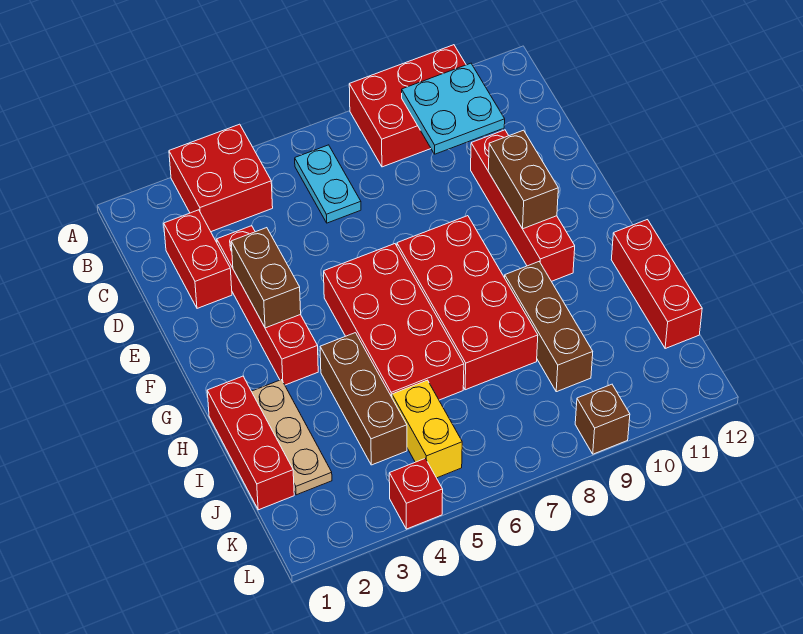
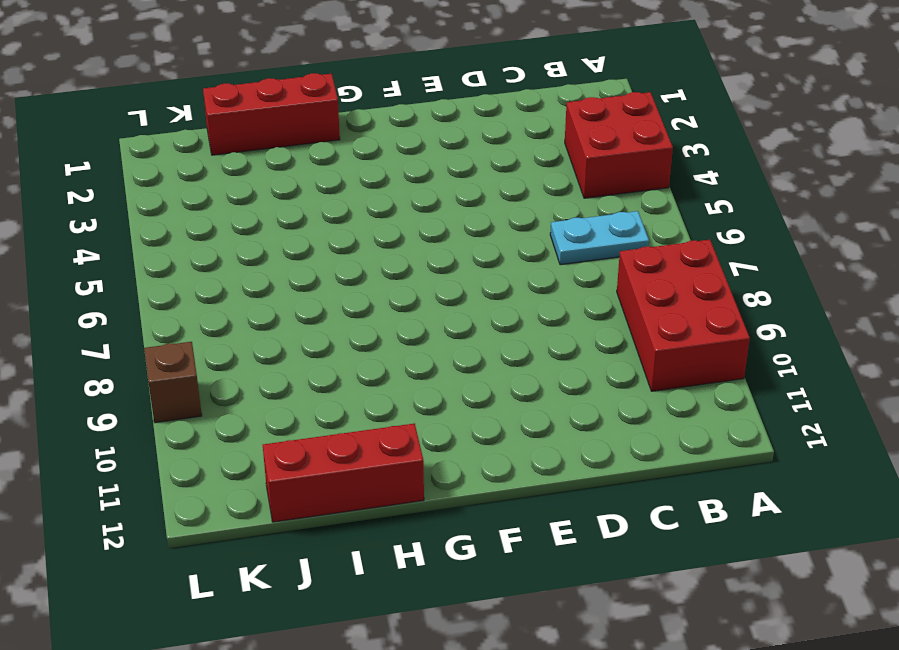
none -> red 1x2 brick [164,210,232,308]
none -> red 1x4 brick [217,226,318,385]
none -> red 1x4 brick [471,130,575,281]

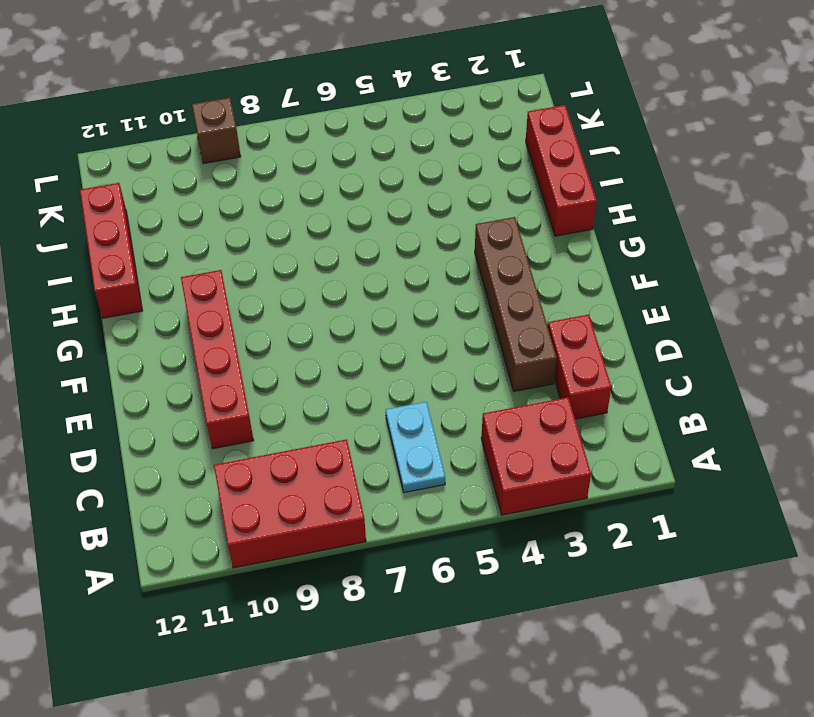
brown 1x4 brick [475,217,557,391] -> red 1x4 brick [217,226,318,385]
none -> red 2x4 brick [324,244,464,400]
none -> red 2x4 brick [397,216,538,390]
none -> tan 1x3 plate [252,380,332,495]

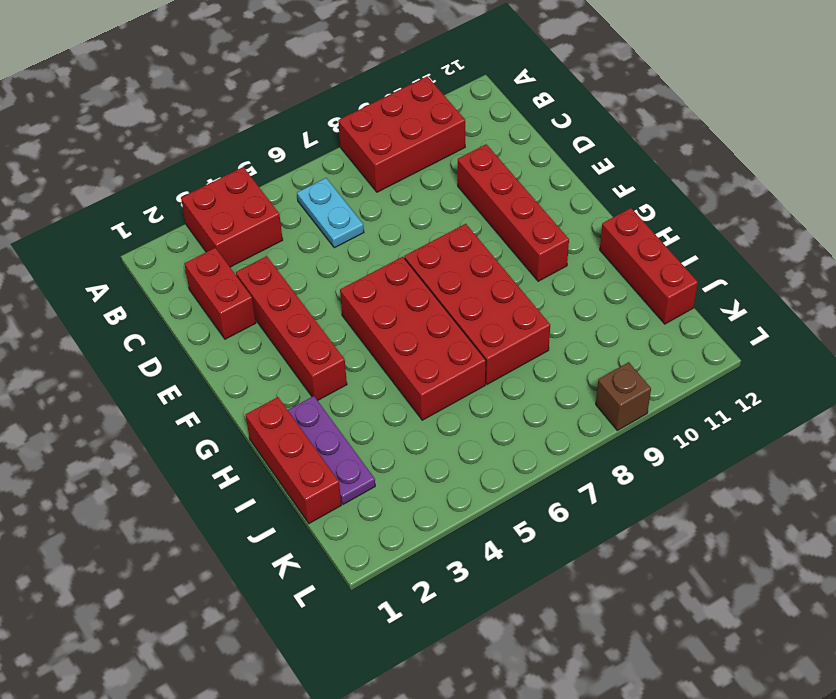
purple 1x3 plate [288,396,375,504] -> tan 1x3 plate [252,380,332,495]
none -> brown 1x3 brick [320,333,407,465]
none -> brown 1x3 brick [505,262,593,392]
none -> yellow 1x2 brick [392,380,462,478]

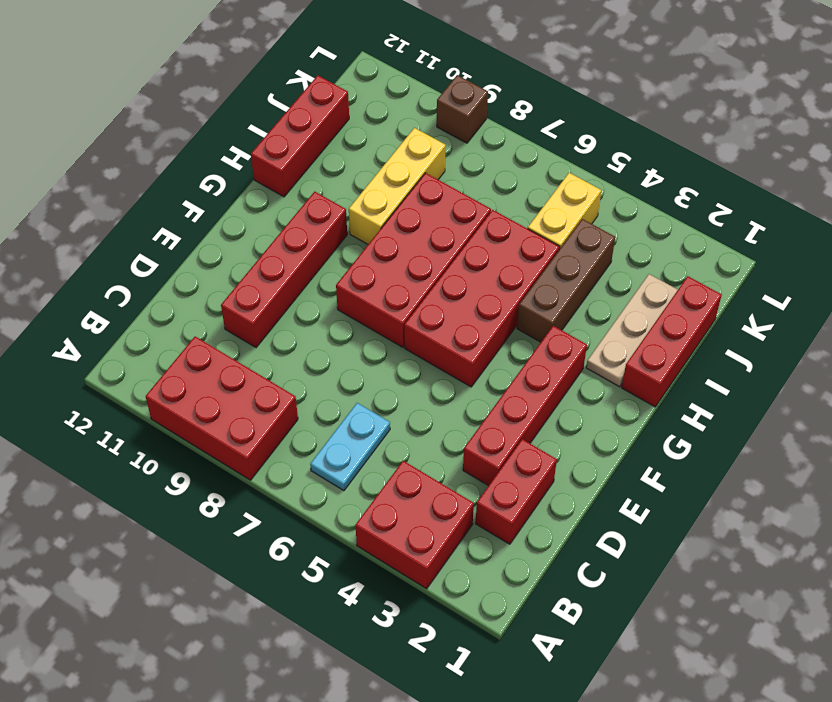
yellow 1x3 brick [349,128,446,244] -> brown 1x3 brick [505,262,593,392]
none -> red 1x1 brick [389,459,443,529]
none -> cyan 2x2 plate [402,63,505,154]
none -> brown 1x2 brick [231,228,301,328]

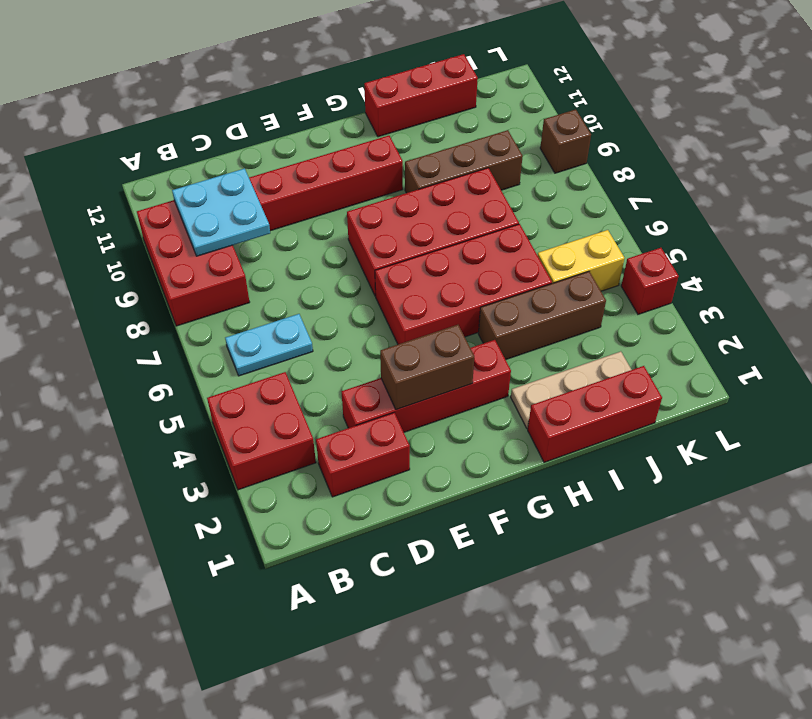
none -> brown 1x2 brick [488,130,558,229]

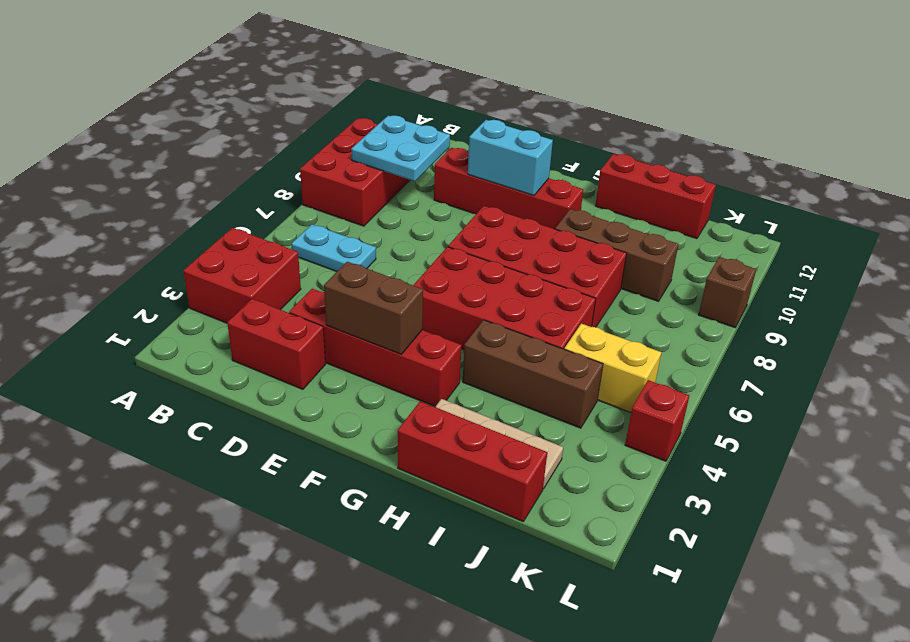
cyan 1x2 brick [468,120,553,196] -> brown 1x2 brick [488,130,558,229]

